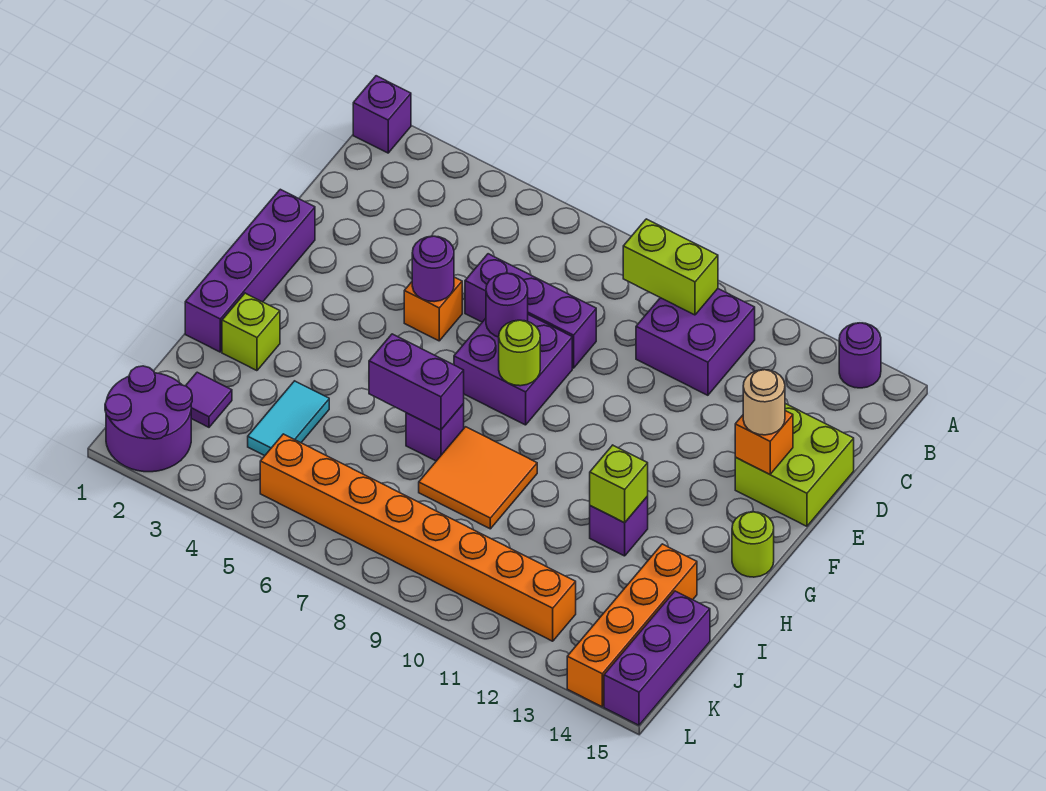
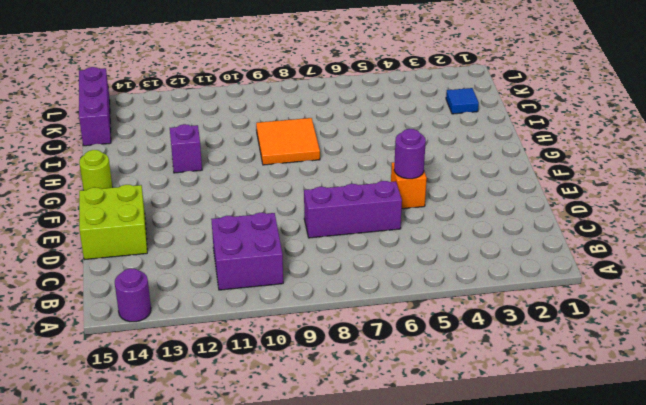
blue 1x1 tile [446,88,479,114] -> purple 1x1 tile [186,372,232,427]
none -> purple 1x1 brick [353,76,411,153]
none -> purple 1x4 brick [185,189,315,352]
none -> purple 2x2 brick [454,315,572,425]

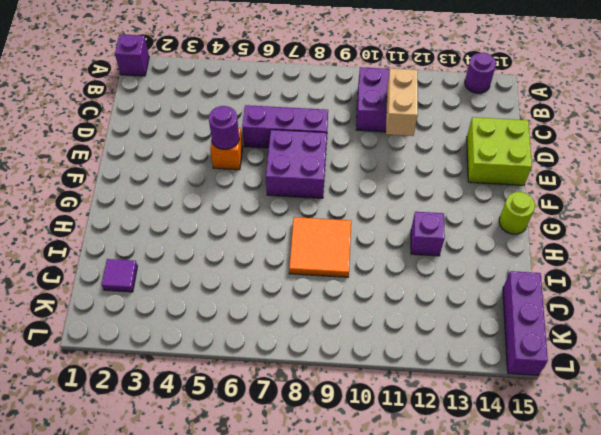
tan 1x2 brick [386,68,418,136] -> none
none -> purple 1x4 brick [185,189,315,352]
none -> lime 1x1 brick [222,293,280,371]
none -> purple 1x1 brick [406,404,464,461]

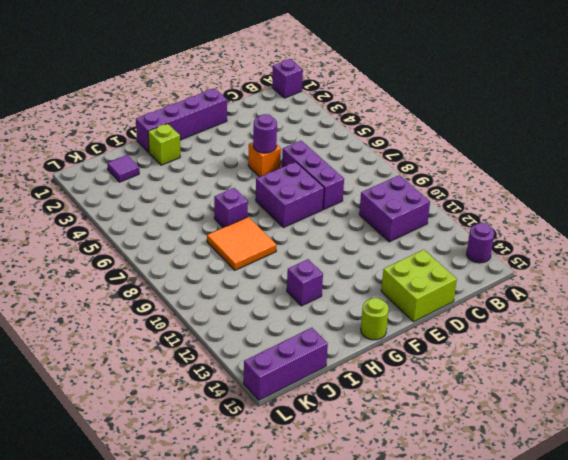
none -> cyan 1x2 tile [248,381,329,456]
none -> orange 1x4 brick [567,544,697,707]
none -> purple 2x2 round brick [105,366,192,472]

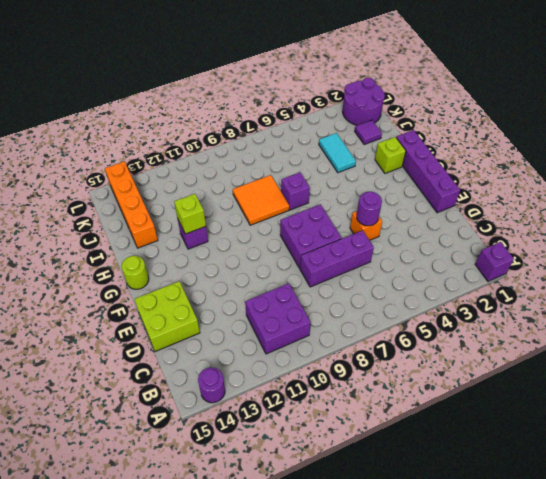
none -> purple 1x3 brick [604,591,710,725]
none -> orange 1x8 brick [260,434,576,641]
none -> lime 1x2 brick [623,219,718,315]

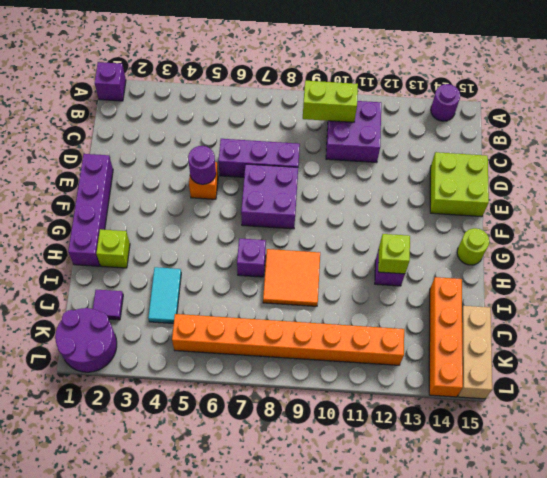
tan 1x3 brick [458,306,492,399] -> purple 1x3 brick [604,591,710,725]
none -> purple 1x1 round brick [486,273,528,337]
none -> orange 1x1 brick [735,411,793,474]
none -> lime 1x1 round brick [499,320,540,386]

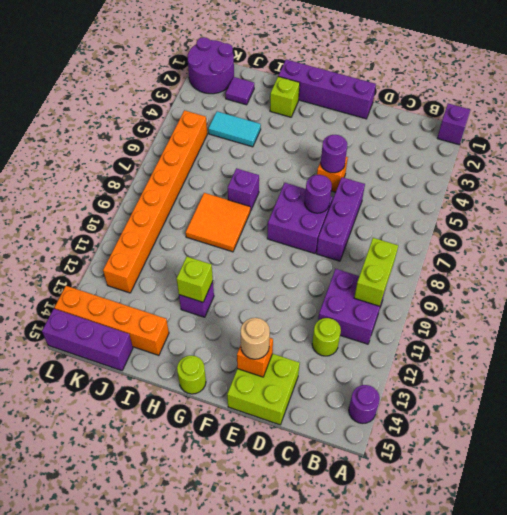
lime 1x1 round brick [312,318,341,356] -> lime 1x1 round brick moved to [499,320,540,386]
none -> purple 1x2 brick [369,334,464,430]

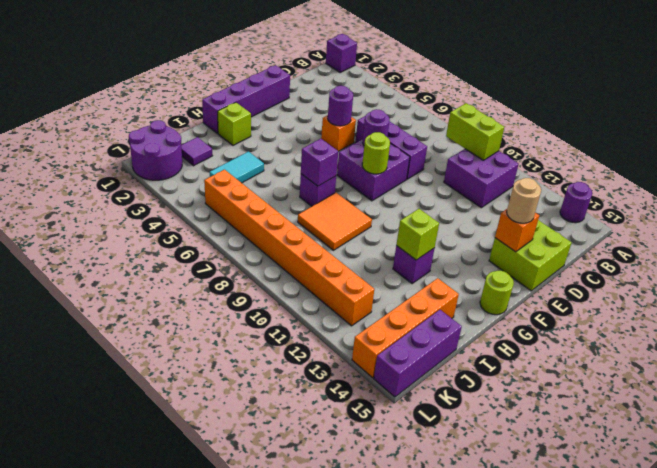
purple 1x1 brick [301,139,338,186] -> purple 1x2 brick [369,334,464,430]

